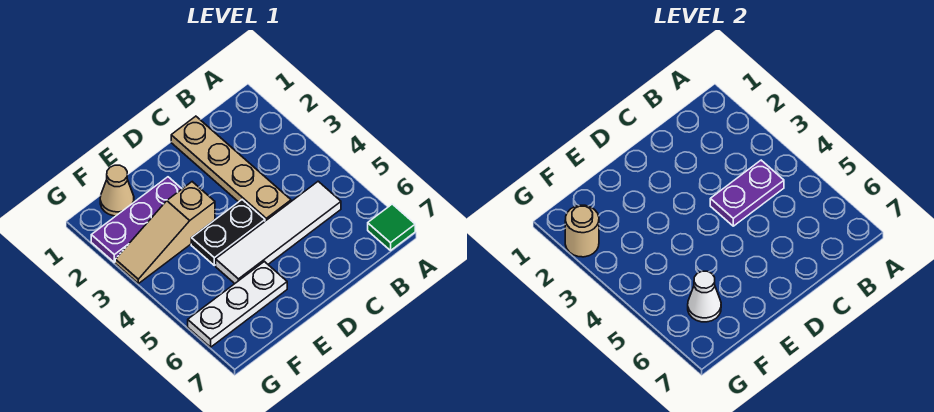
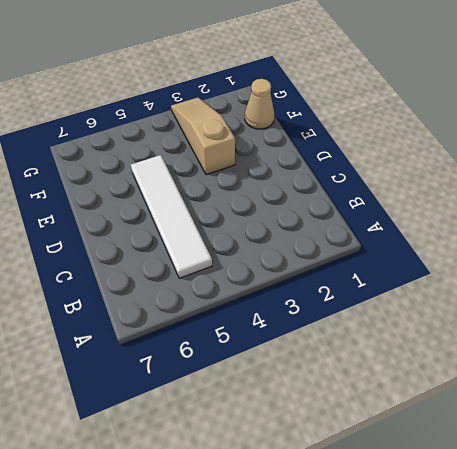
none -> green 1x1 tile [368,204,415,250]
none -> tan 1x4 plate [171,116,291,221]

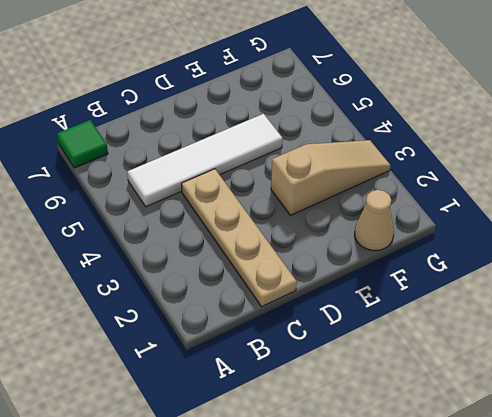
none -> black 1x2 plate [191,200,265,265]
none -> purple 1x3 plate [91,177,182,262]

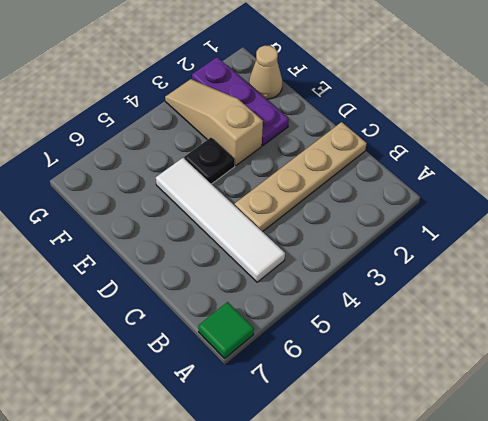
black 1x1 plate [184,138,235,184] -> black 1x2 plate [191,200,265,265]
none -> white 1x3 plate [188,261,287,347]
none -> purple 1x2 plate [710,160,784,226]

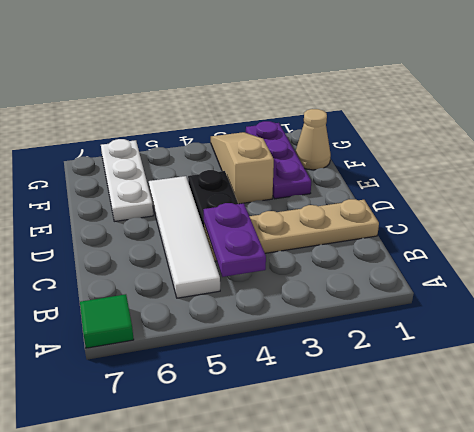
none -> white 1x1 cone [688,271,721,322]
none -> tan 1x1 round brick [565,205,599,257]

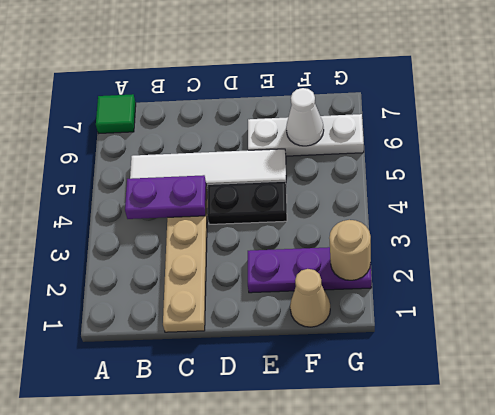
none -> tan 1x3 slope [115,182,215,284]

